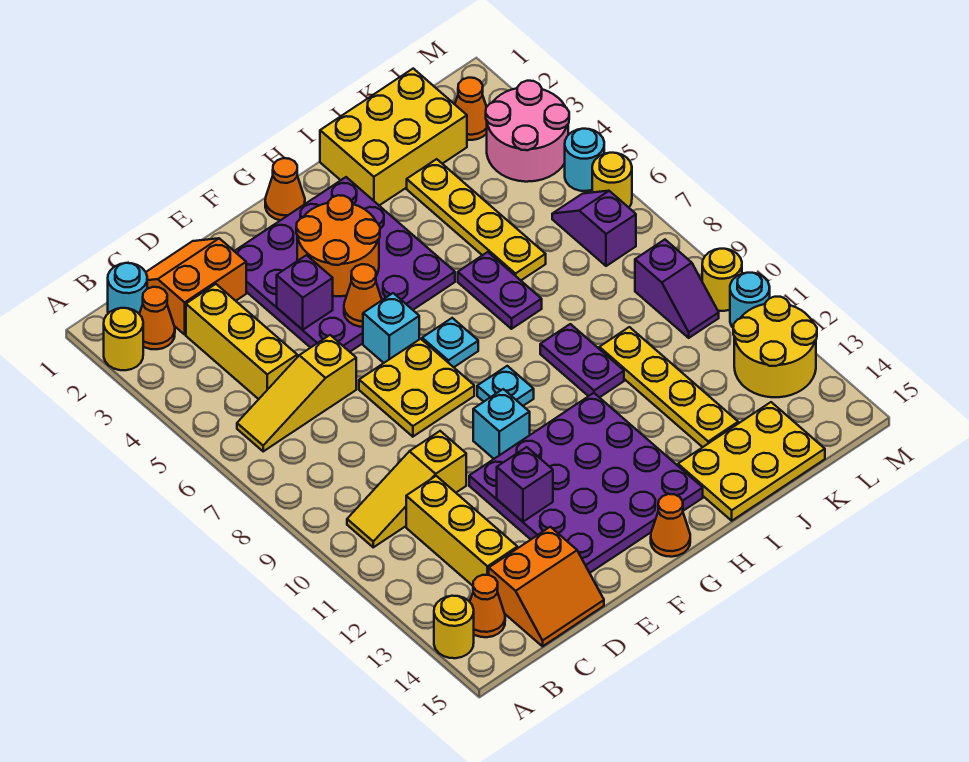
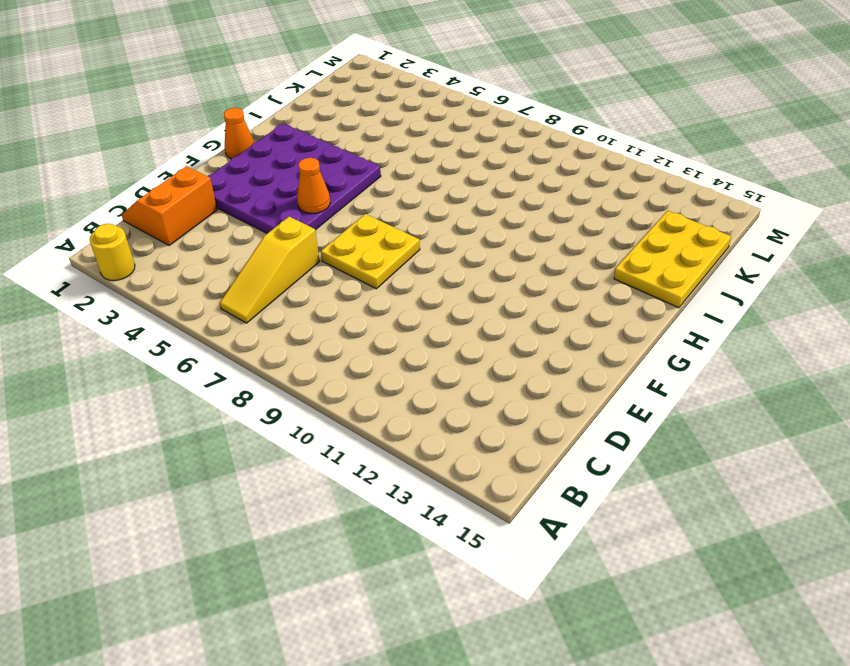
none -> yellow 1x1 round brick [434,596,474,658]
none -> cyan 1x1 round brick [108,263,147,314]
none -> orange 1x1 cone [140,287,175,349]
none -> yellow 1x3 slope [347,431,466,547]

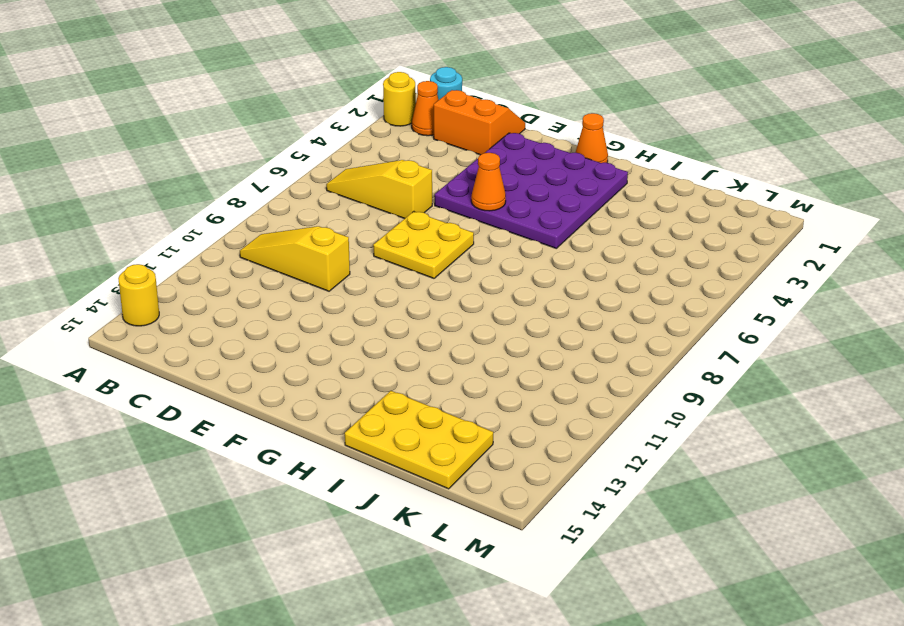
none -> orange 1x1 cone [470,575,505,637]
none -> yellow 1x3 brick [186,284,297,399]
none -> yellow 1x3 brick [406,476,517,586]
none -> orange 2x2 slope [489,527,604,646]

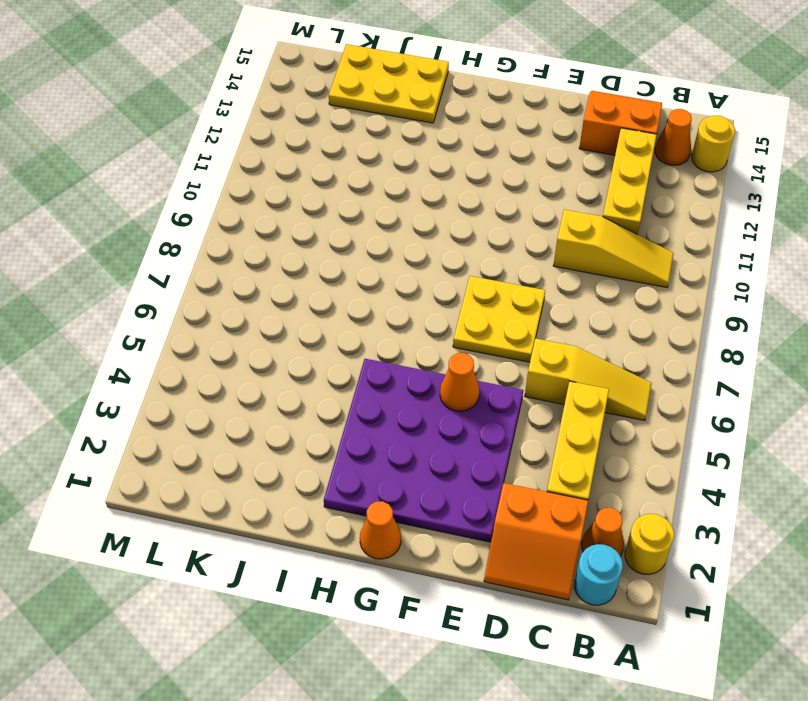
none -> purple 4x4 plate [469,393,703,573]
none -> cyan 1x1 brick [363,293,419,363]
none -> cyan 1x1 brick [473,389,530,459]
none -> cyan 1x1 plate [422,318,478,367]

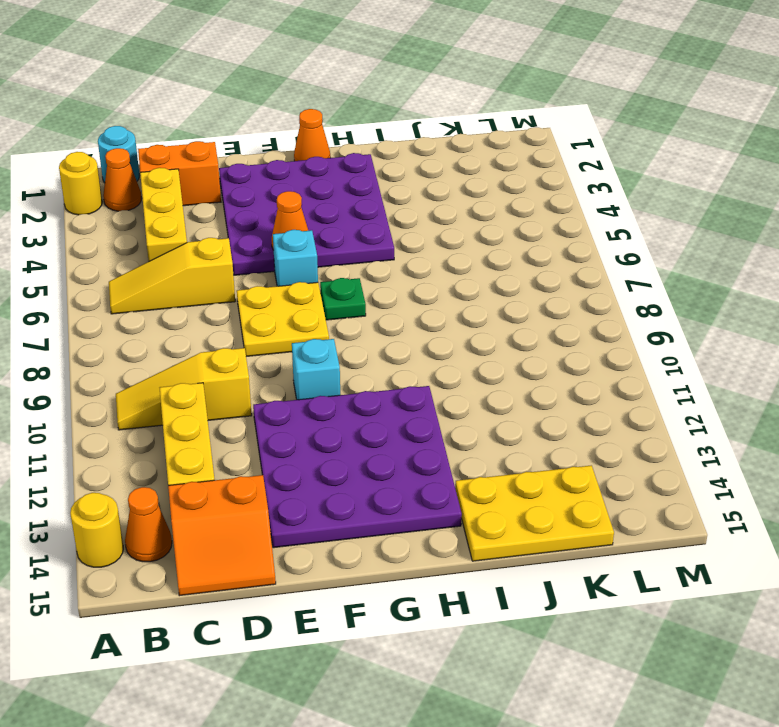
green 1x1 plate [320,278,366,320] -> cyan 1x1 plate [422,318,478,367]
none -> cyan 1x1 plate [477,366,534,406]
none -> orange 1x1 cone [651,494,690,557]
none -> yellow 2x3 brick [320,69,467,205]
none -> purple 1x2 plate [458,252,542,329]

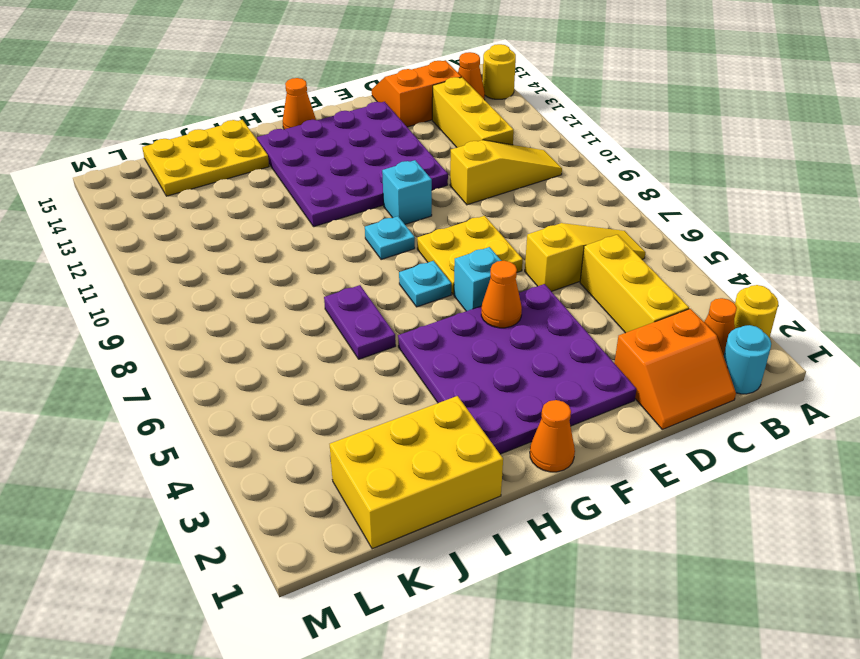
none -> purple 1x2 plate [540,324,624,398]
none -> yellow 1x4 plate [407,159,546,280]
none -> yellow 1x4 plate [599,327,738,447]
none -> orange 1x1 cone [455,78,487,140]

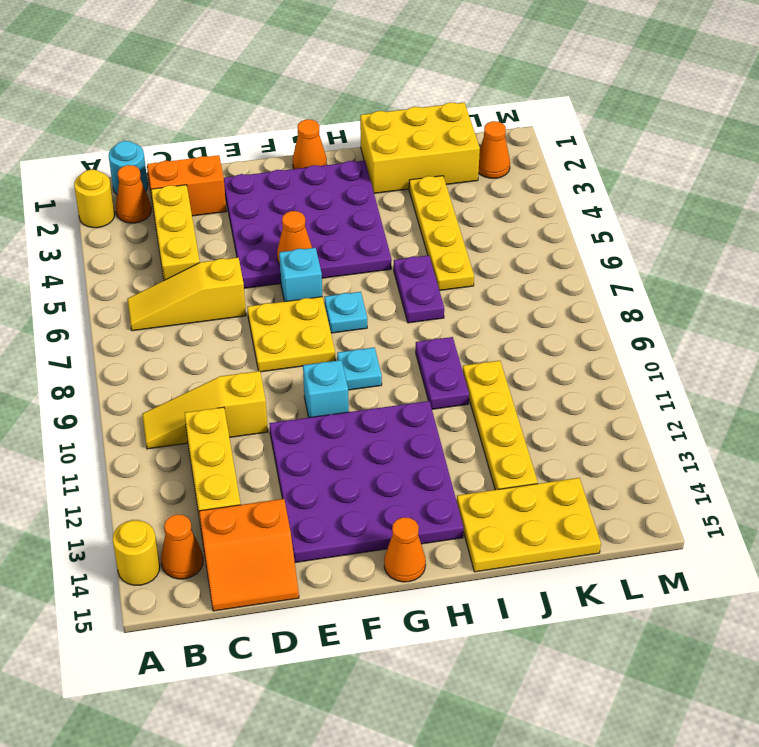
none -> pink 2x2 round brick [486,81,569,182]
none -> purple 1x2 slope [552,191,636,266]
none -> purple 1x2 slope [635,240,719,338]
none -> yellow 2x2 round brick [733,297,817,397]

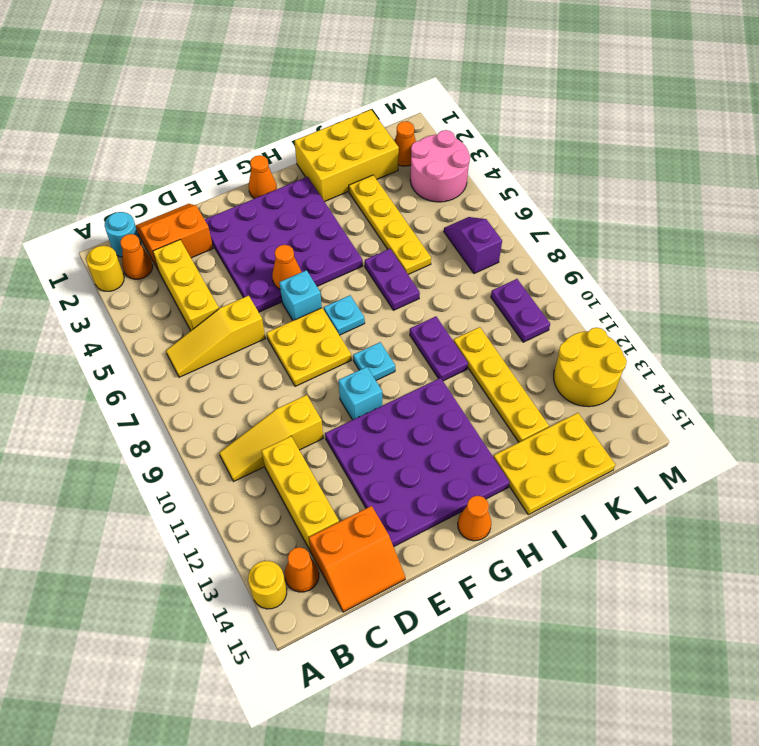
purple 1x2 plate [491,279,550,342] -> purple 1x2 slope [635,240,719,338]
none -> cyan 1x1 round brick [565,129,604,191]
none -> yellow 1x1 round brick [592,153,632,207]
none -> yellow 1x1 round brick [702,249,742,311]
none -> cyan 1x1 round brick [730,273,770,327]

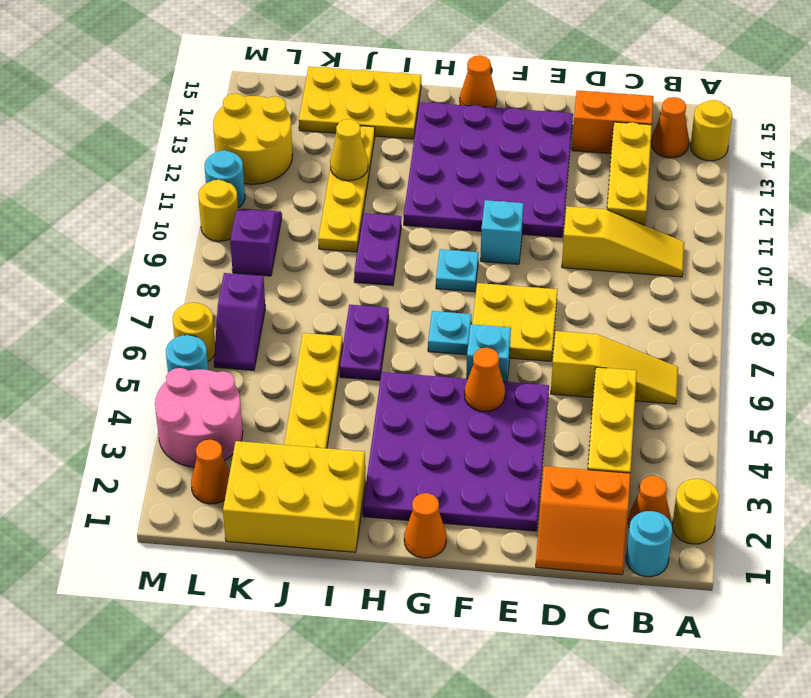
yellow 1x1 cone [330,119,368,181] -> none
none -> purple 1x1 brick [277,255,333,330]
none -> purple 1x1 brick [497,447,553,522]
none -> orange 2x2 round brick [296,195,380,296]

